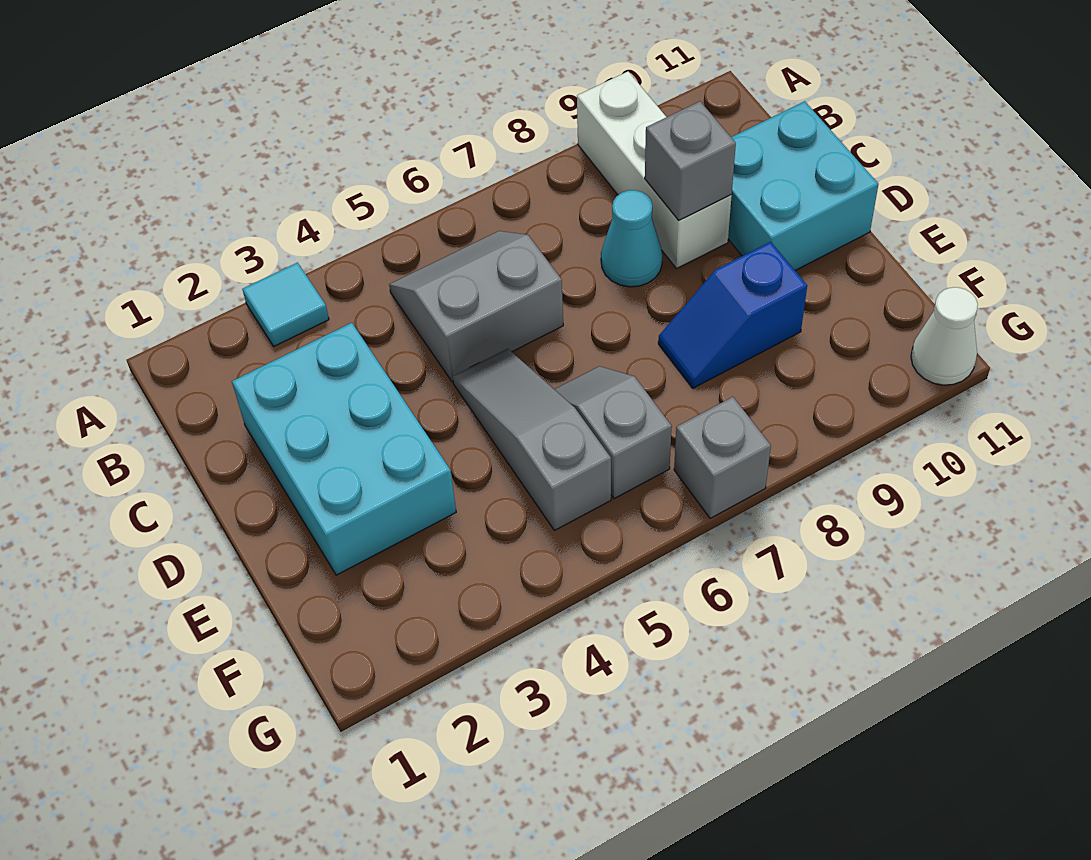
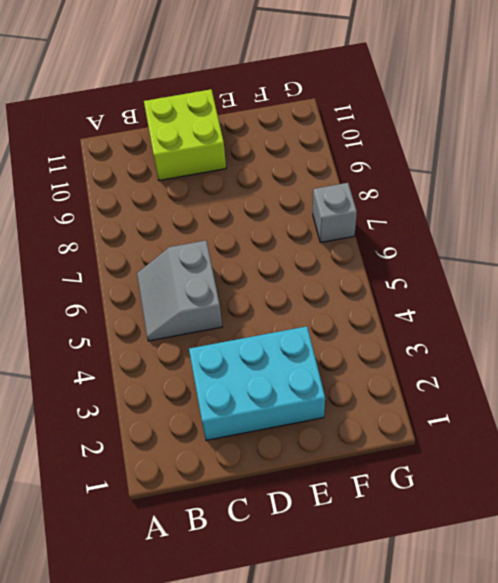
lime 2x2 brick [144,89,226,181] -> cyan 2x2 brick [728,101,878,270]
none -> cyan 1x1 tile [242,263,329,346]
none -> white 1x3 brick [577,72,732,268]
none -> cyan 1x1 cone [601,190,662,287]

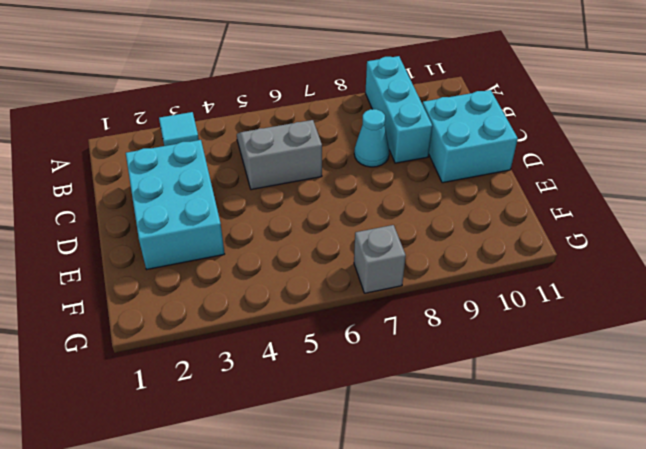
cyan 1x3 brick [365,56,432,163] -> white 1x3 brick [577,72,732,268]
none -> grey 1x3 slope [453,349,611,531]
none -> grey 1x2 slope [554,366,672,499]
none -> blue 1x2 slope [658,242,807,388]

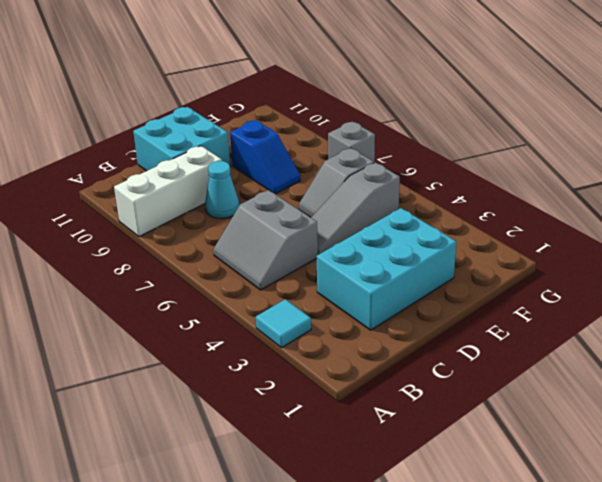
none -> white 1x1 cone [911,287,978,385]
none -> grey 1x1 brick [645,101,736,220]

